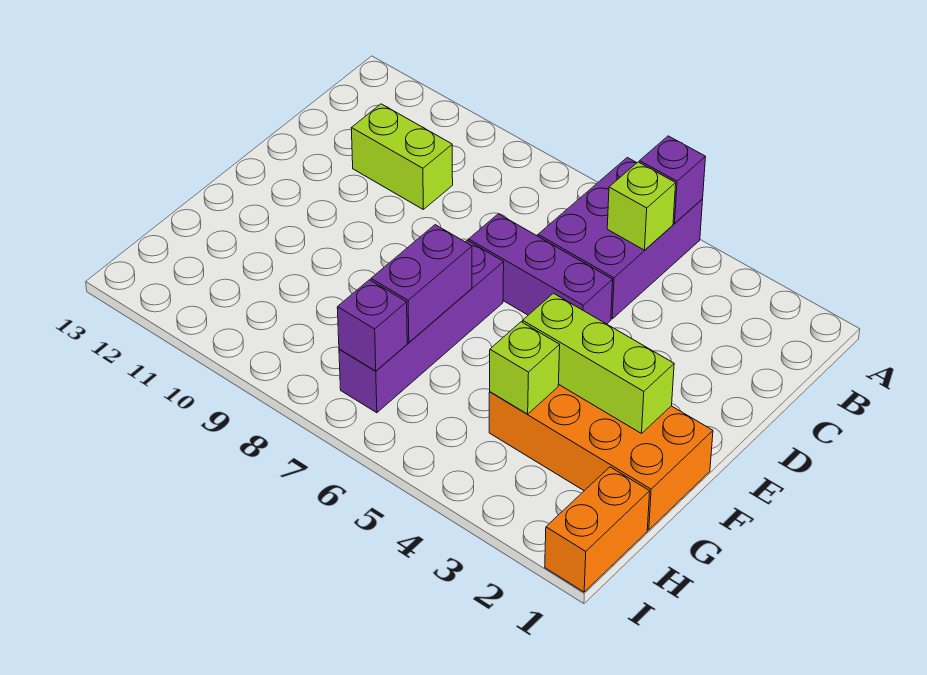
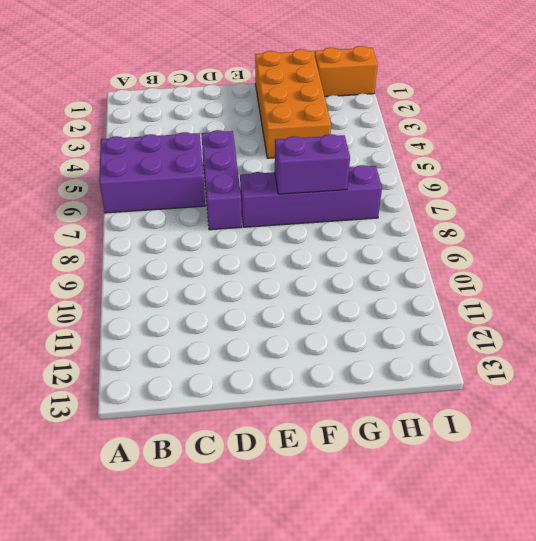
none -> lime 1x2 brick [351,104,453,209]
none -> purple 1x1 brick [639,136,705,223]
none -> lime 1x1 brick [607,162,676,250]

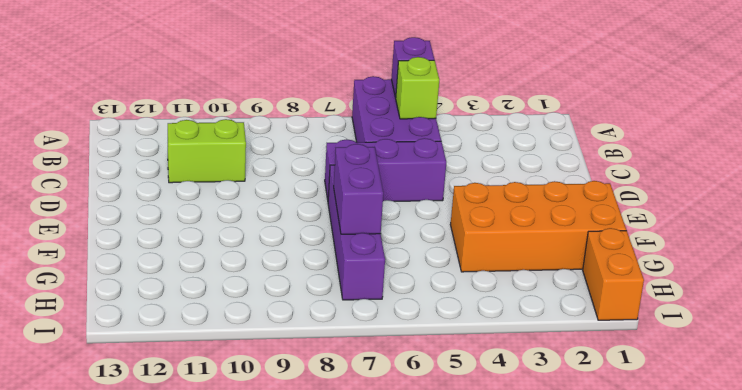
none -> lime 1x3 brick [523,293,674,433]
none -> lime 1x1 brick [490,322,560,414]
none -> purple 1x1 brick [337,280,407,371]

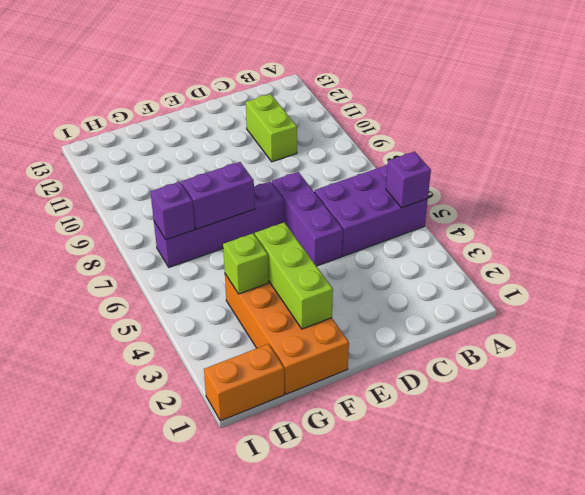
none -> lime 1x1 brick [607,162,676,250]

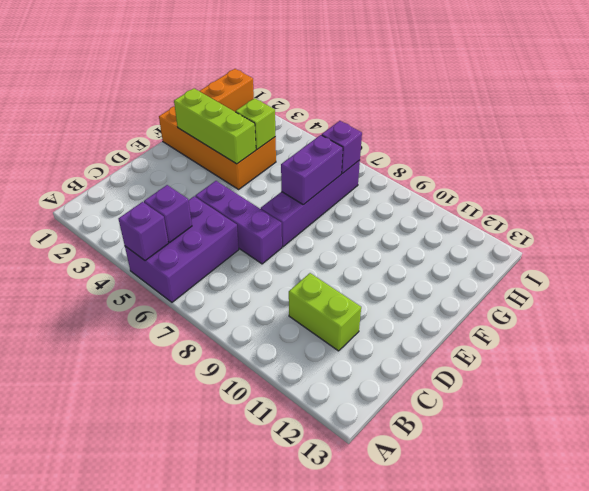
purple 1x1 brick [144,185,192,242] -> lime 1x1 brick [607,162,676,250]

